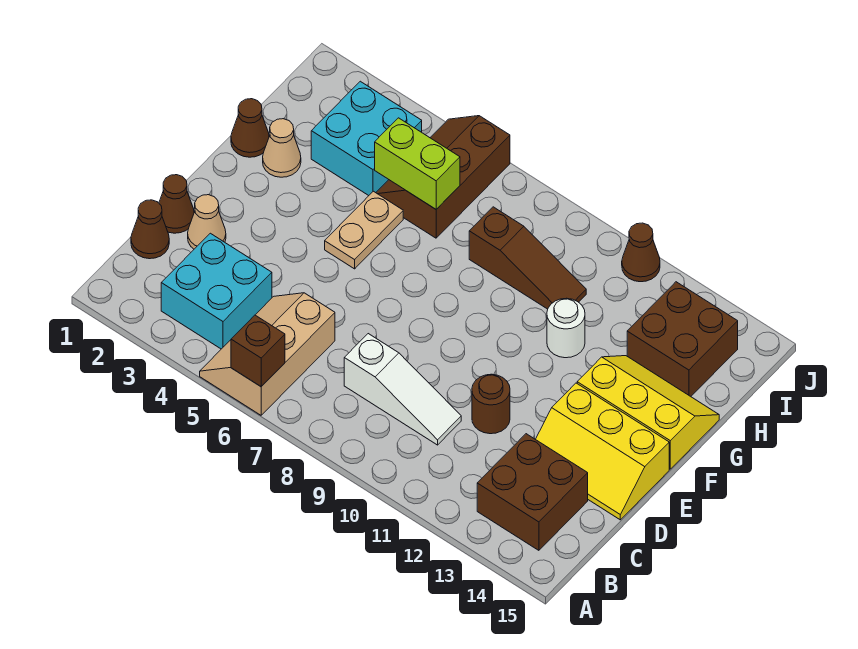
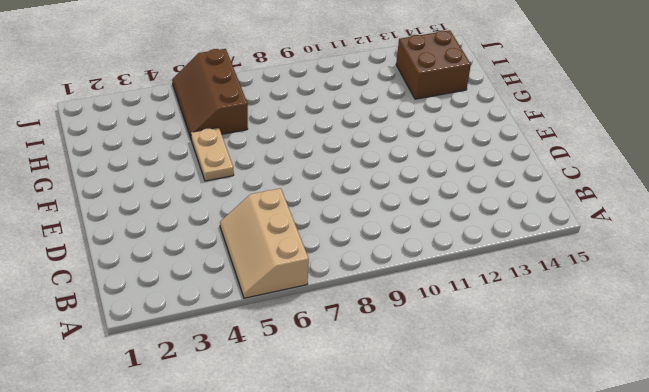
none -> cyan 2x2 brick [161,233,272,349]
none -> brown 2x2 brick [477,434,588,550]
none -> brown 1x1 cone [131,200,169,259]

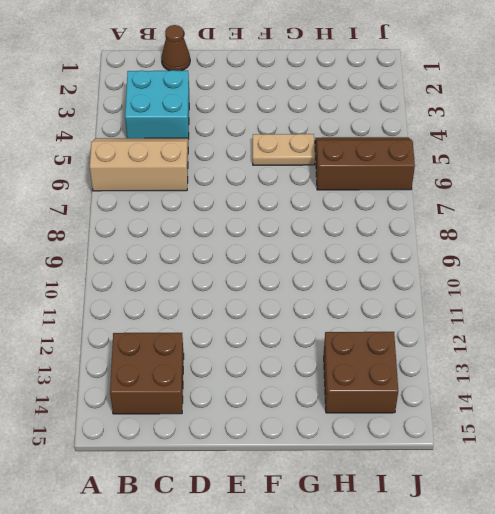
none -> white 1x3 slope [344,334,461,445]
none -> brown 1x1 cone [159,175,194,233]
none -> tan 1x1 cone [188,195,226,249]

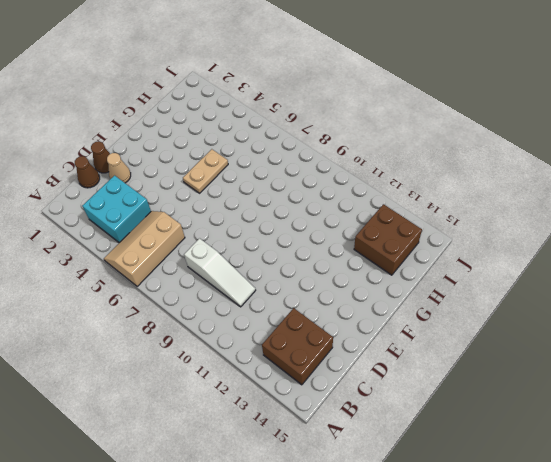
none -> brown 1x1 round brick [472,374,510,434]
none -> yellow 2x3 slope [536,383,669,520]
none -> yellow 2x3 slope [577,356,719,469]

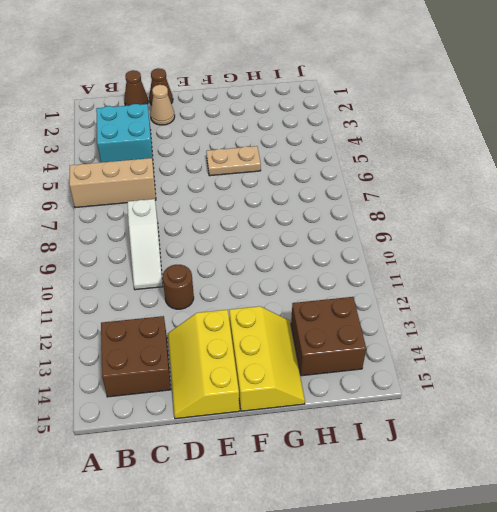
none -> brown 1x1 cone [231,99,269,157]
none -> tan 1x1 cone [263,119,301,177]
none -> white 1x1 round brick [547,298,585,358]

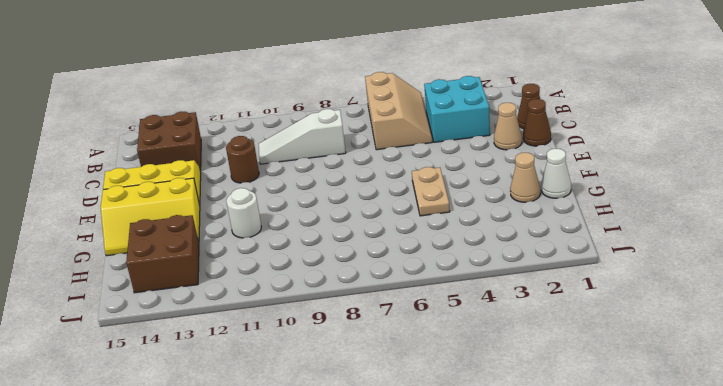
white 1x1 cone [541,149,571,198] -> brown 1x1 cone [231,99,269,157]
none -> cyan 2x2 brick [311,81,422,196]
none -> brown 2x3 slope [376,116,510,238]
none -> brown 1x3 slope [469,207,586,309]

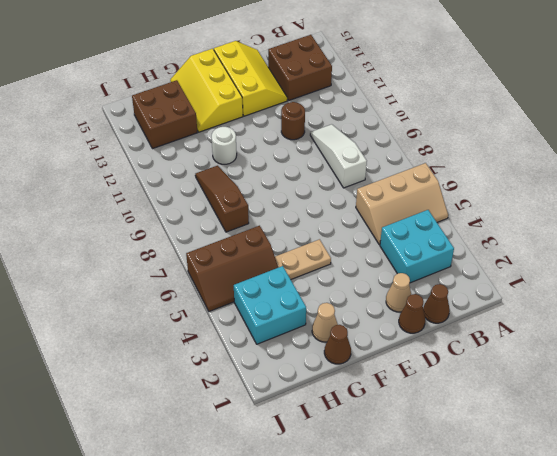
none -> brown 1x1 cone [622,223,660,282]
none -> brown 1x1 brick [231,315,285,387]
none -> lime 1x2 brick [375,118,460,209]

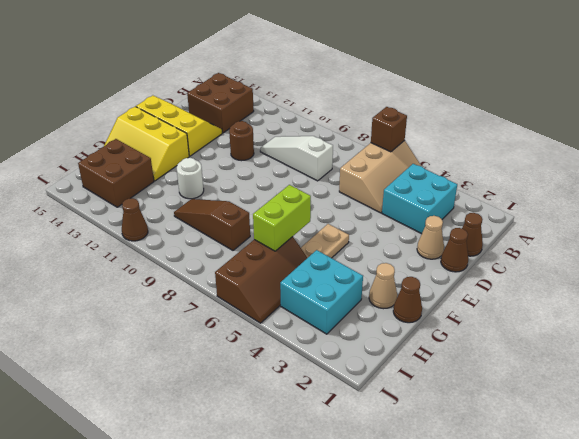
lime 1x2 brick [253,185,311,251] -> lime 1x2 brick turned to [375,118,460,209]

